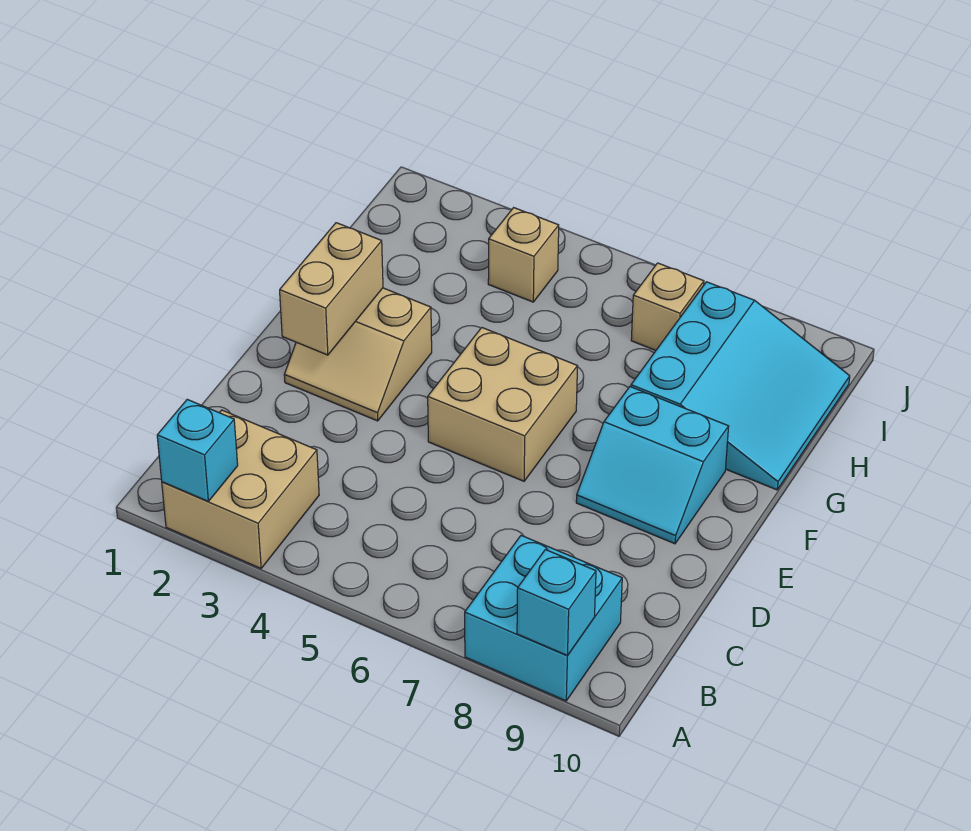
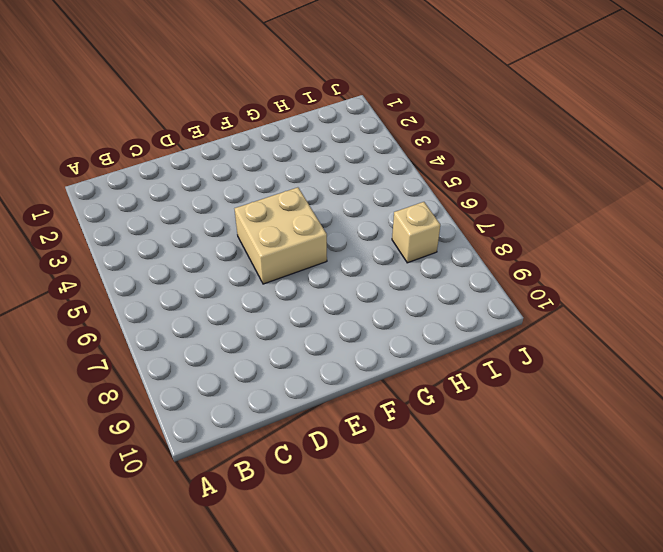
none -> tan 2x2 brick [162,410,319,568]
none -> cyan 2x2 brick [465,536,622,701]

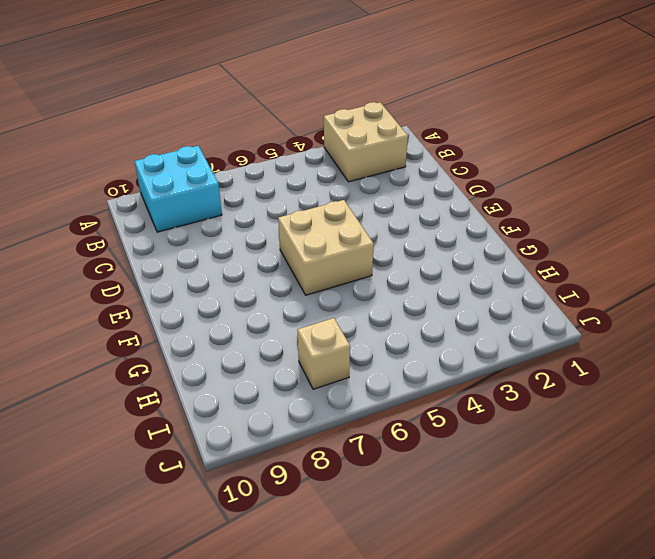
none -> tan 2x2 slope [284,288,432,421]
none -> cyan 2x2 slope [576,387,729,544]

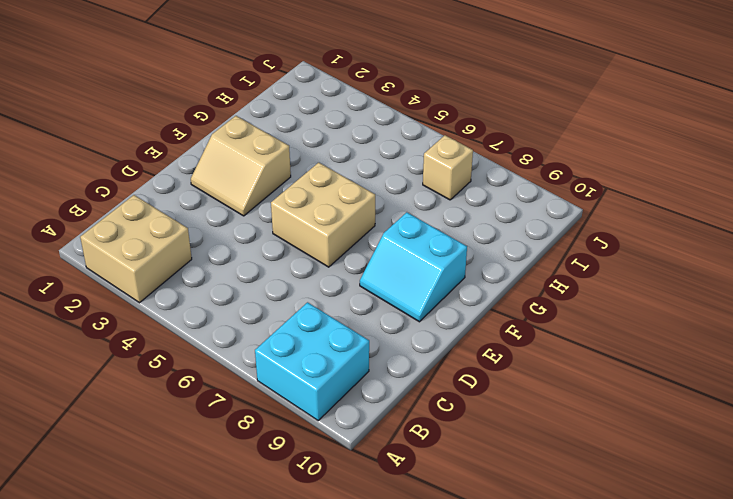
none -> cyan 3x3 slope [631,282,850,490]
none -> tan 1x1 brick [488,208,559,302]

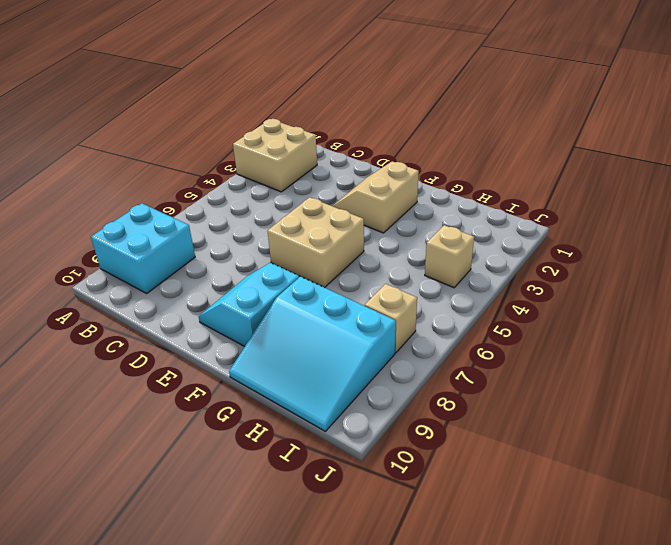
none -> cyan 1x1 brick [157,399,238,501]
none -> cyan 1x1 brick [517,550,596,655]

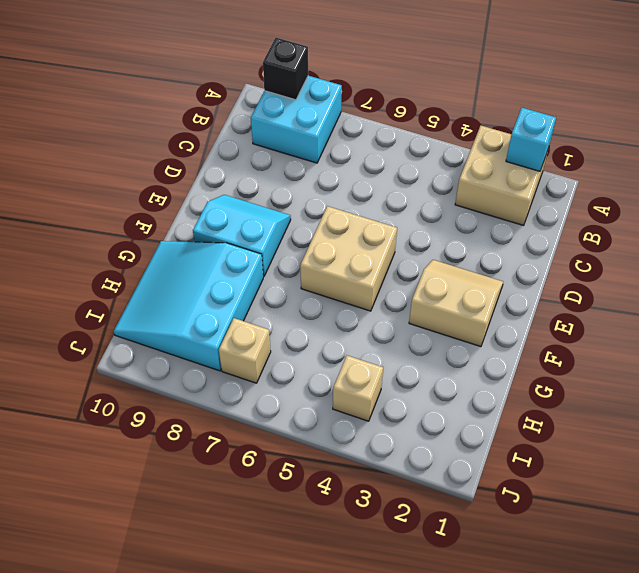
black 1x1 brick [263,38,308,100] -> cyan 1x1 brick [517,550,596,655]
none -> tan 1x2 brick [280,223,383,355]

